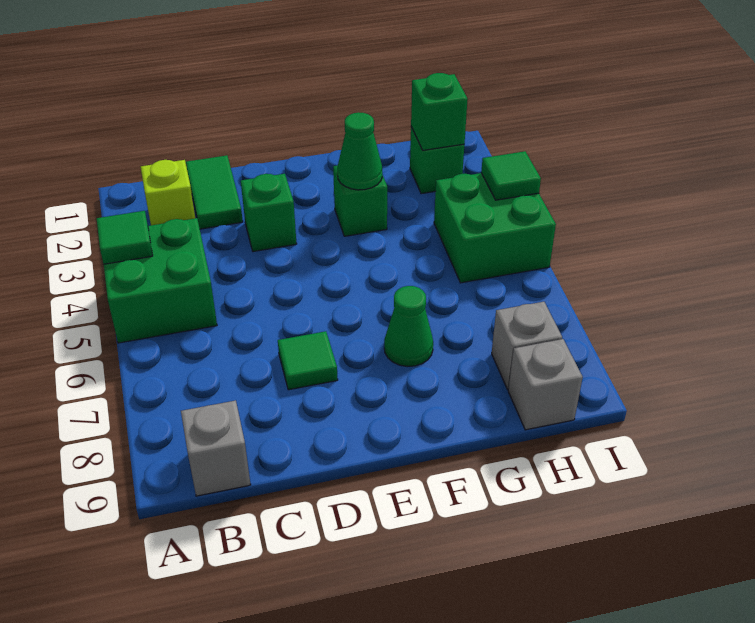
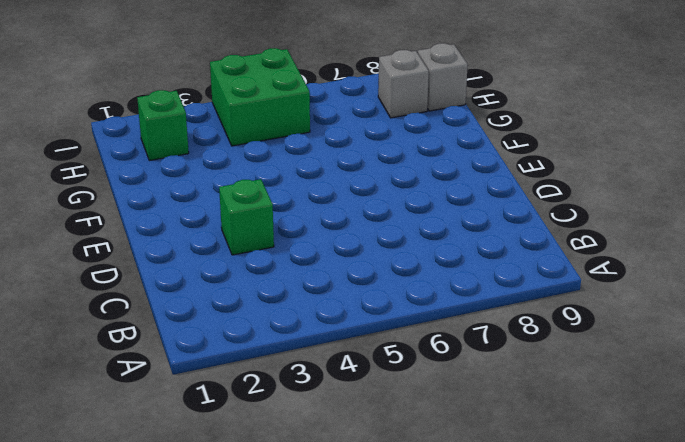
none -> green 2x2 brick [104,218,217,343]
none -> lime 1x1 brick [141,160,195,225]
none -> grey 1x1 brick [181,400,251,496]

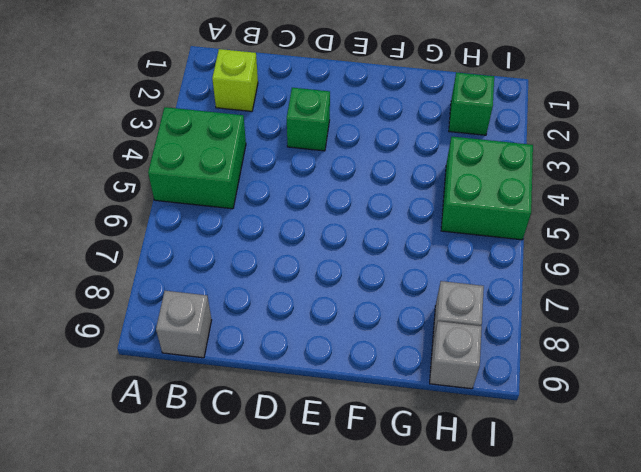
none -> green 1x2 tile [186,155,243,229]
none -> green 1x1 tile [278,331,338,390]
none -> green 1x1 brick [333,166,387,236]

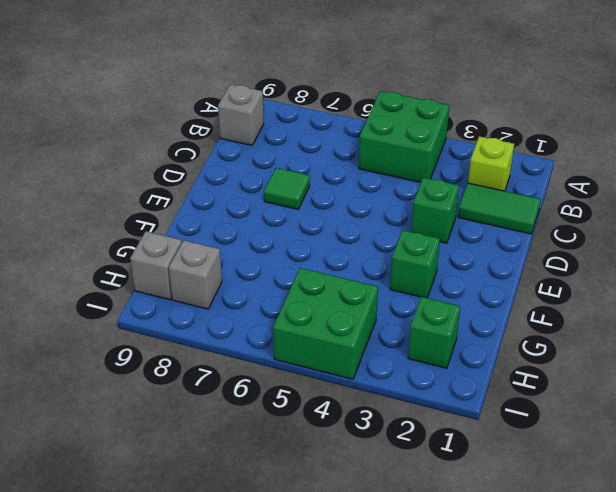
none -> green 1x1 cone [384,286,433,366]
none -> green 1x1 tile [97,211,153,264]
none -> green 1x1 cone [337,112,382,190]

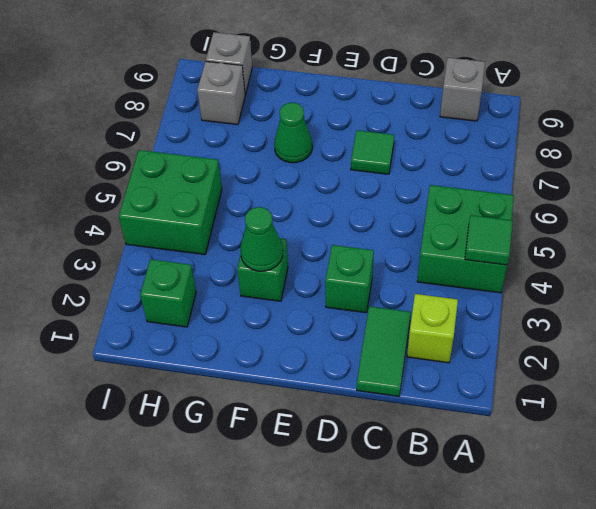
none -> green 1x1 brick [411,73,468,150]
none -> green 1x1 tile [481,151,541,200]

